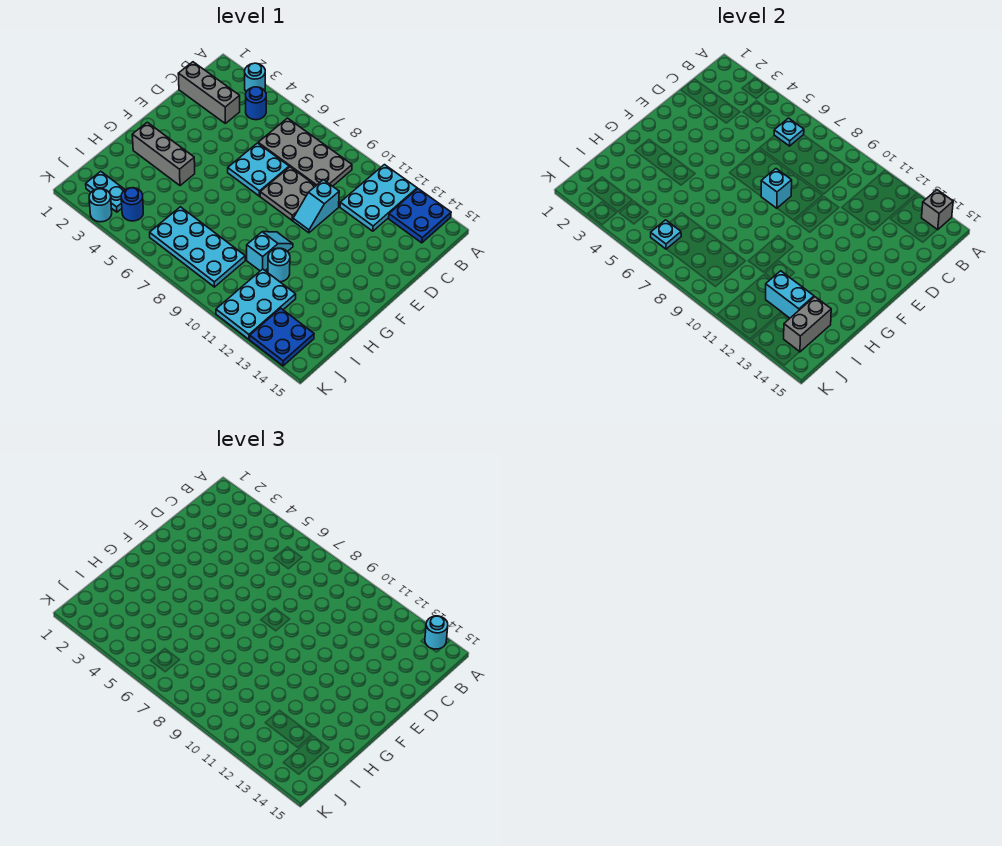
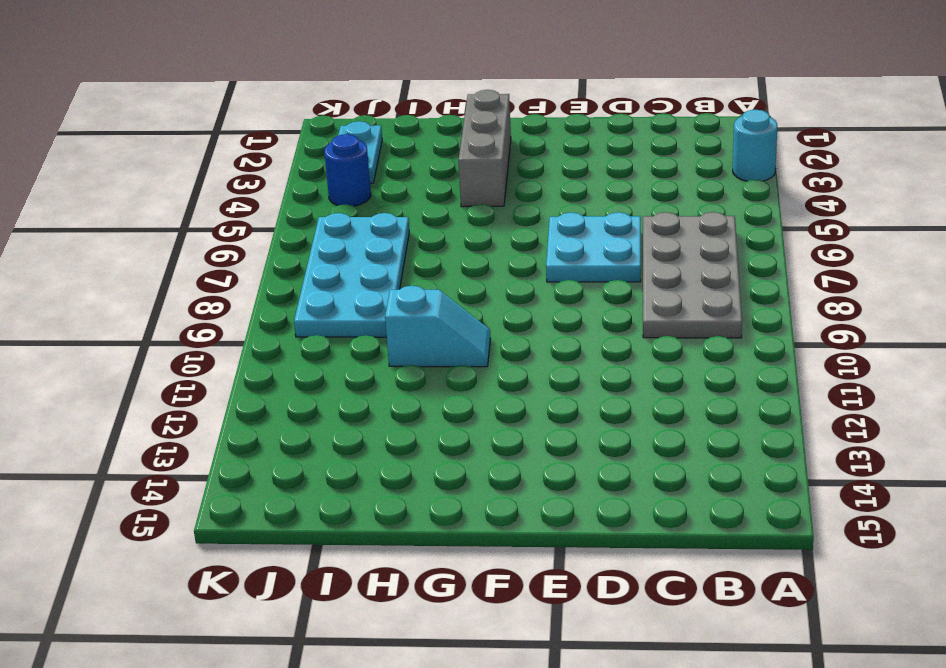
none -> cyan 2x3 plate [340,165,417,231]
none -> blue 2x2 plate [389,189,451,243]
none -> blue 1x1 round brick [246,87,266,120]

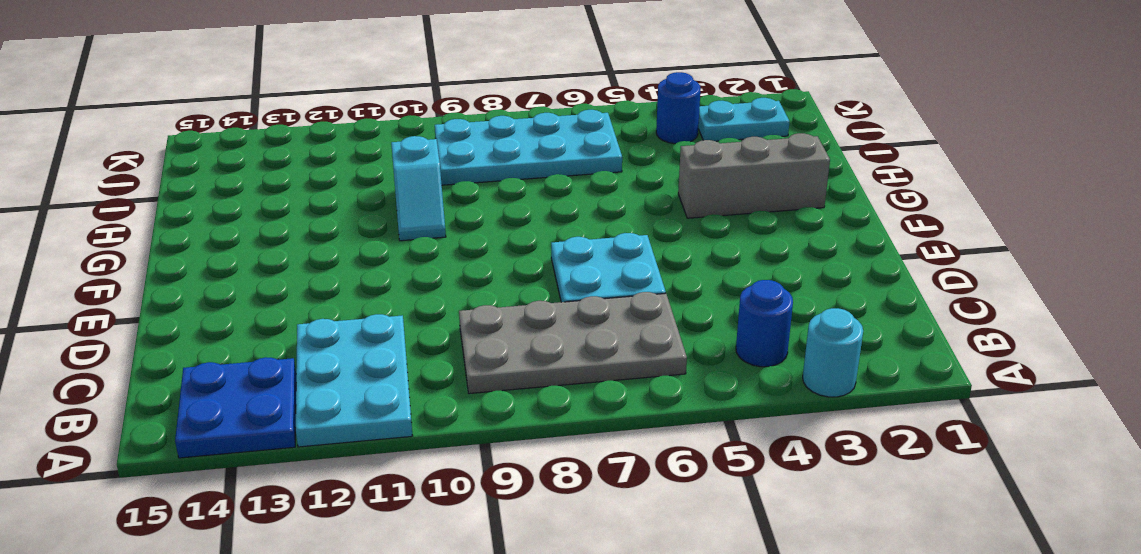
none -> grey 1x3 brick [178,62,240,123]
none -> grey 2x2 plate [260,167,316,220]
none -> cyan 1x2 slope [293,180,339,233]

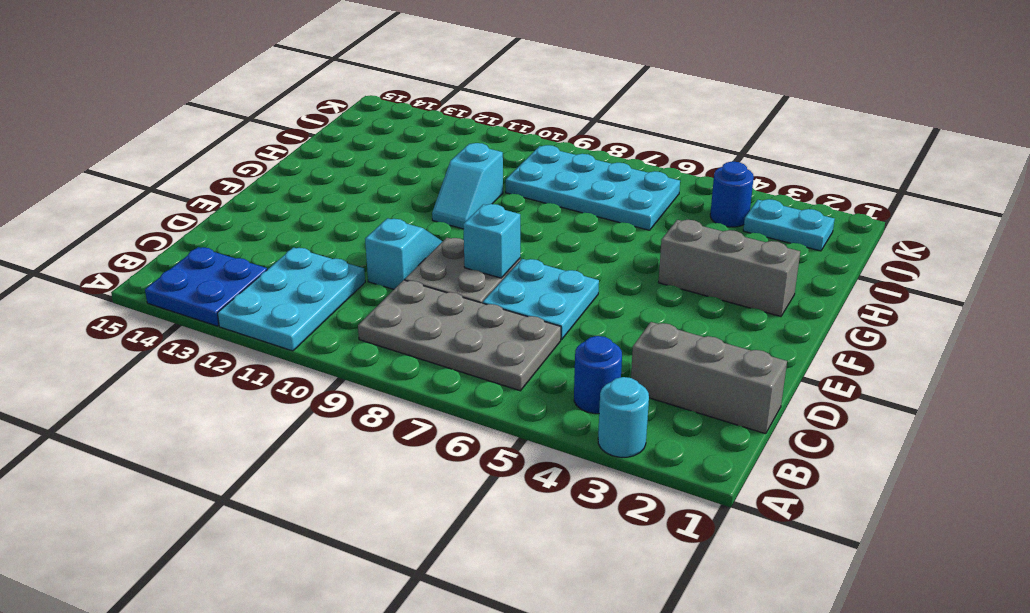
none -> cyan 1x1 round brick [268,248,290,282]
none -> cyan 2x3 plate [216,269,296,339]
none -> blue 2x2 plate [250,308,314,366]

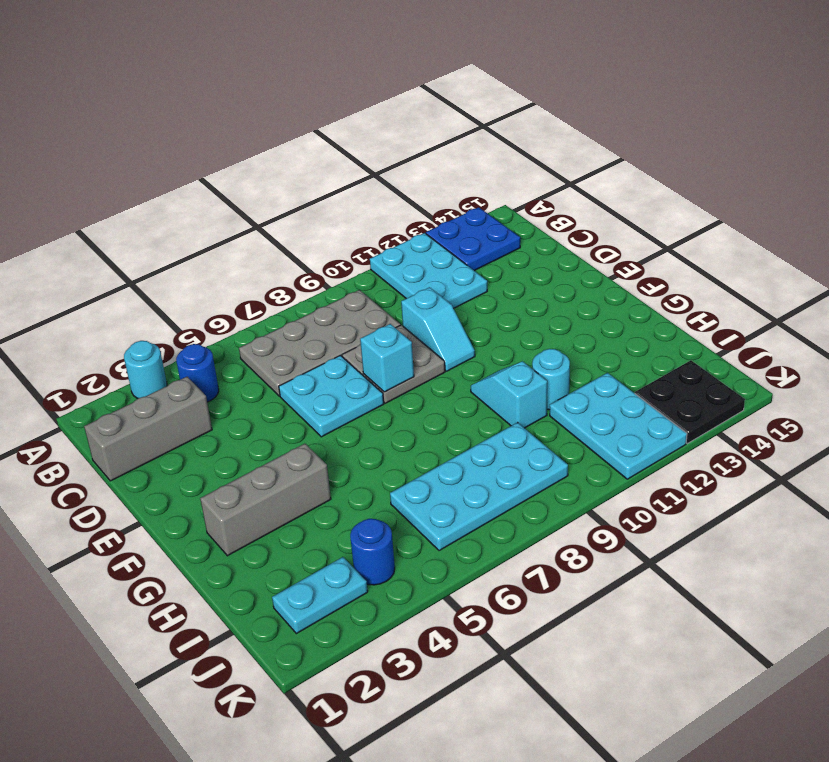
black 2x2 plate [635,360,745,444] -> blue 2x2 plate [250,308,314,366]
none -> cyan 1x1 round brick [89,189,112,222]
none -> grey 1x1 brick [922,190,953,230]
none -> cyan 1x1 plate [774,118,804,146]

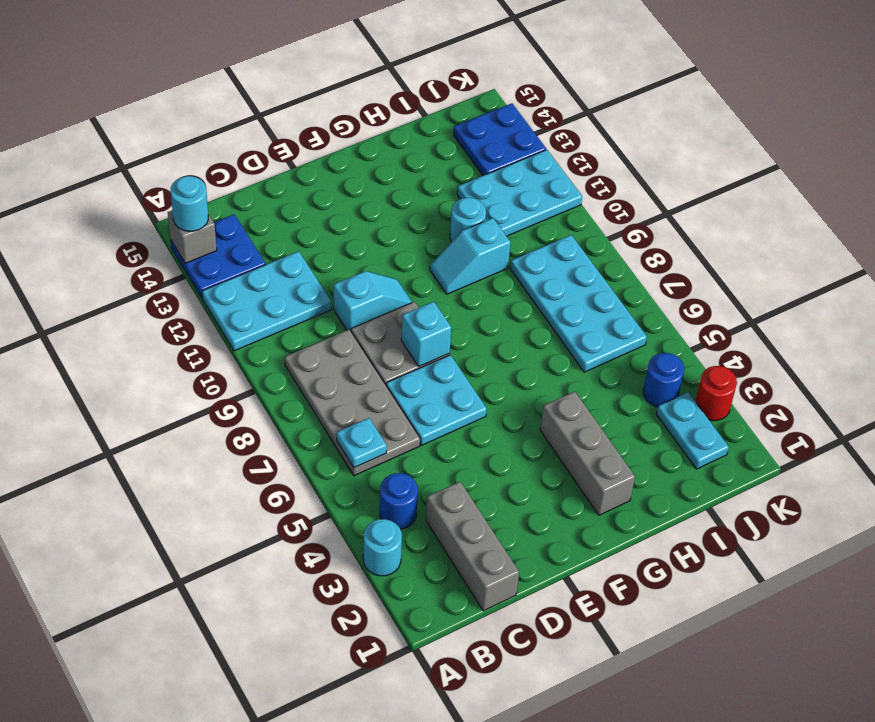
red 1x1 round brick [695,366,737,421] -> cyan 1x1 round brick [89,189,112,222]
none -> cyan 1x2 brick [766,271,814,318]
none -> grey 1x2 brick [784,297,831,352]
none -> cyan 1x1 plate [651,220,681,249]

